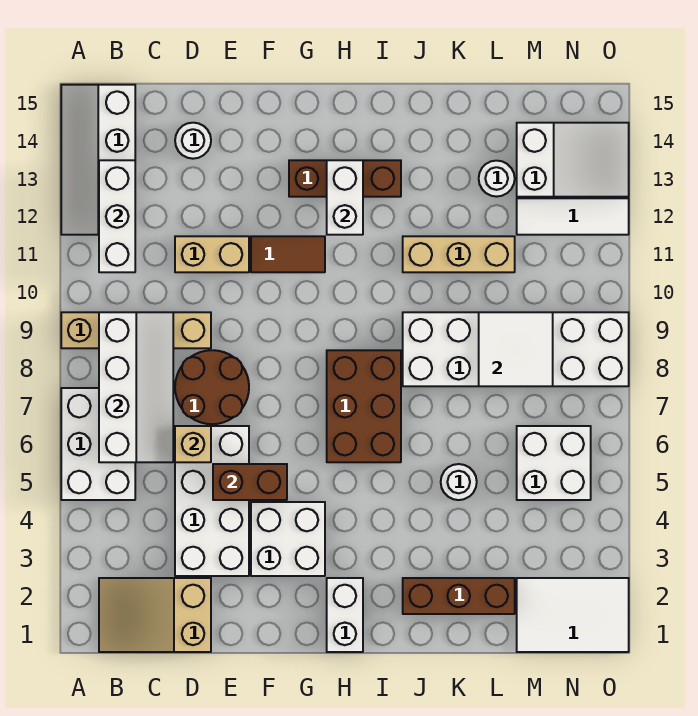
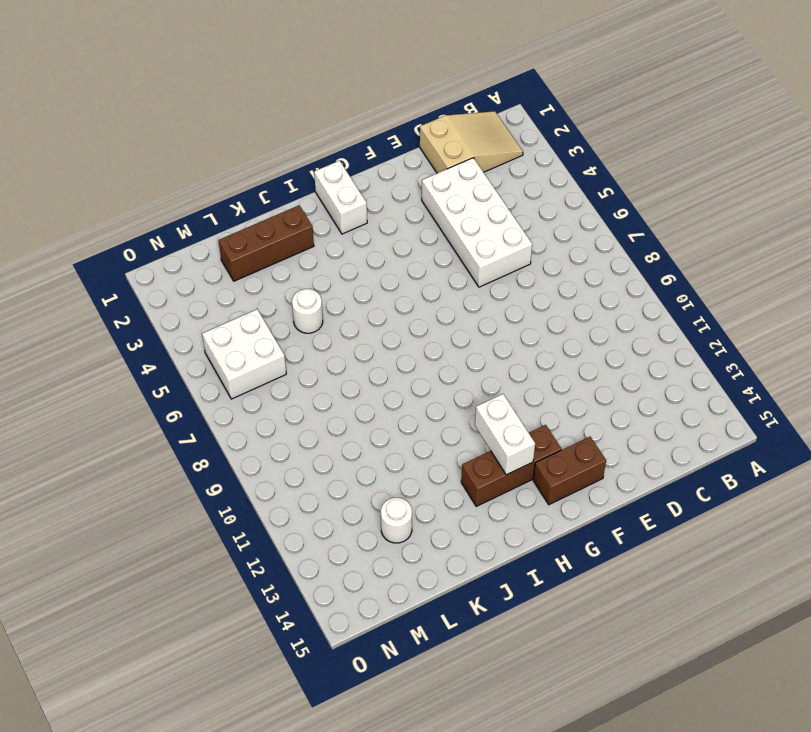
brown 1x2 brick [533,437,606,505] -> brown 1x2 brick moved to [213,464,287,500]
none -> white 2x3 brick [61,388,135,500]
none -> tan 1x4 brick [61,312,211,348]
none -> white 2x4 slope [61,85,135,235]

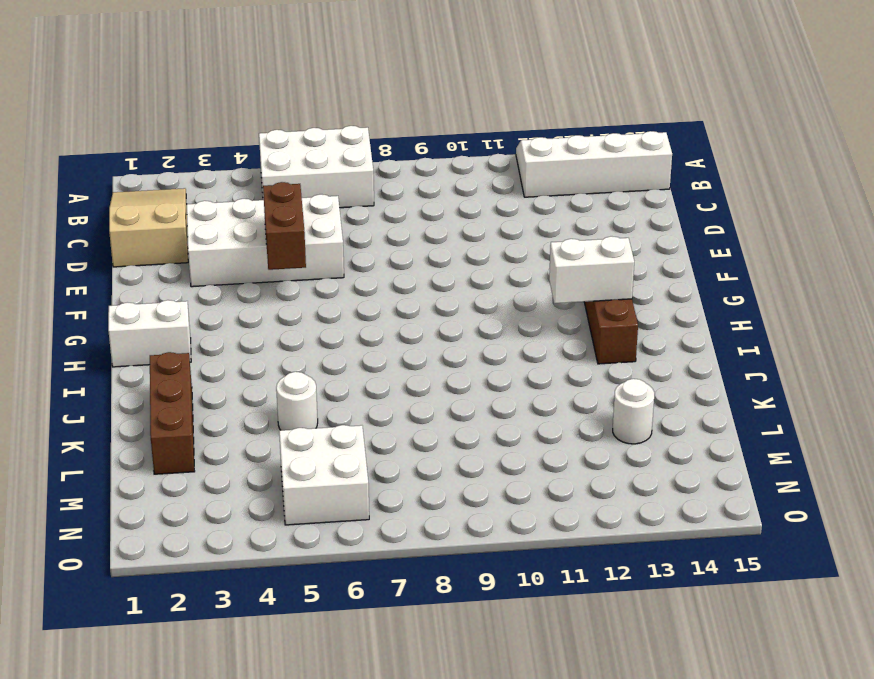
none -> tan 1x4 brick [61,312,211,348]
none -> brown 2x2 round brick [175,350,249,424]
none -> tan 1x2 brick [175,236,249,272]

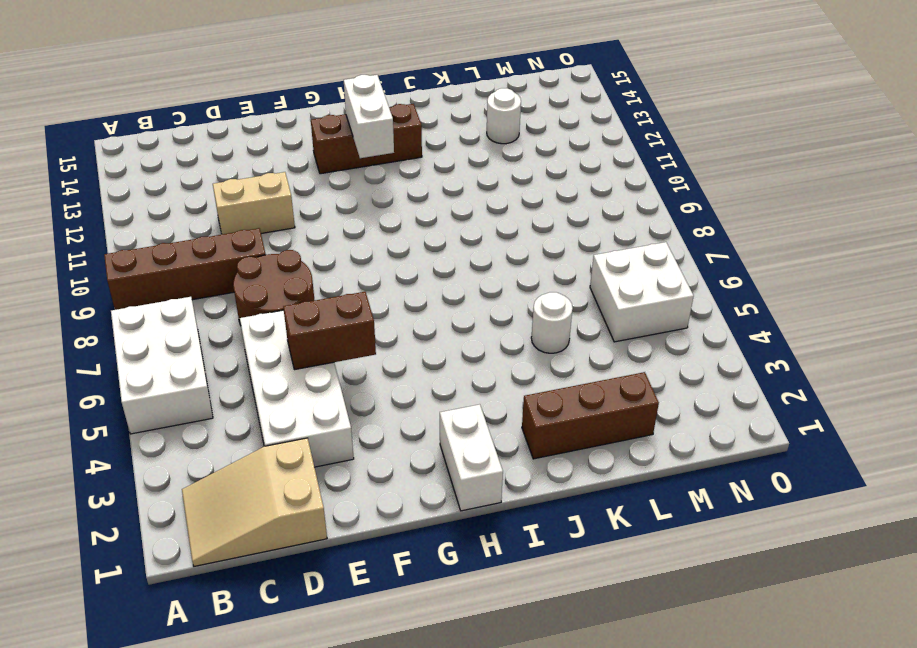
brown 1x4 brick [104,228,266,310] -> tan 1x4 brick [61,312,211,348]
none -> white 2x4 slope [61,85,135,235]
none -> white 1x1 round brick [175,123,211,159]
none -> white 2x2 brick [251,502,325,576]

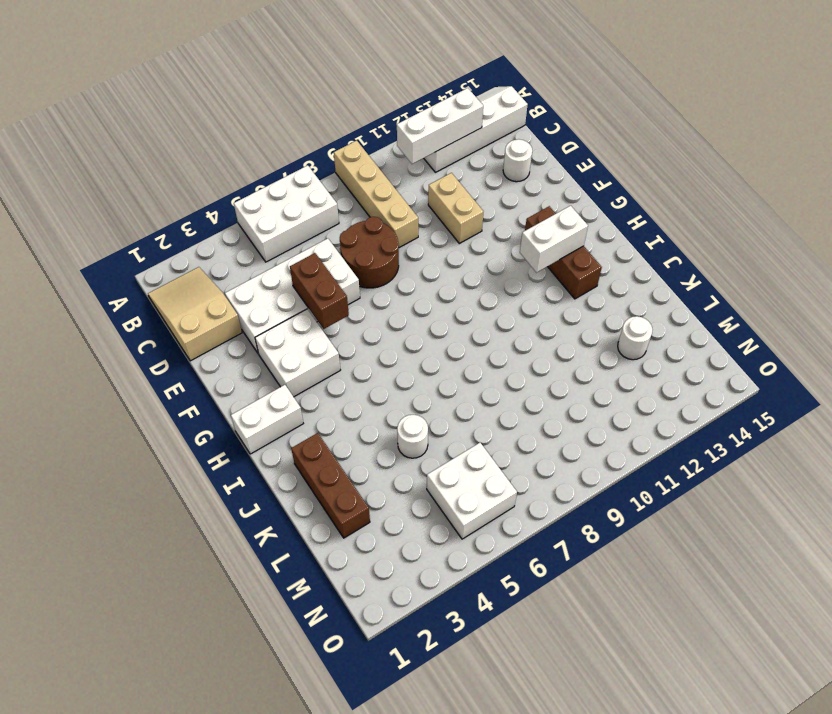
none -> brown 1x2 tile [251,236,325,272]
none -> brown 2x3 brick [327,350,401,462]
none -> white 2x6 brick [403,312,629,386]

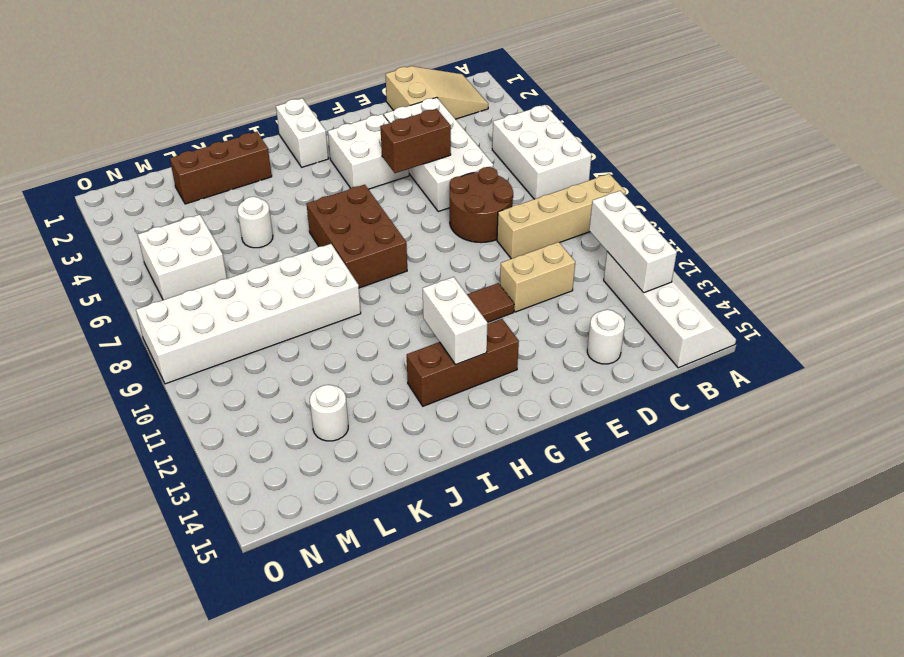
none -> tan 1x3 brick [403,236,515,272]
none -> white 2x3 tile [517,578,629,652]
none -> white 1x3 tile [517,198,629,235]

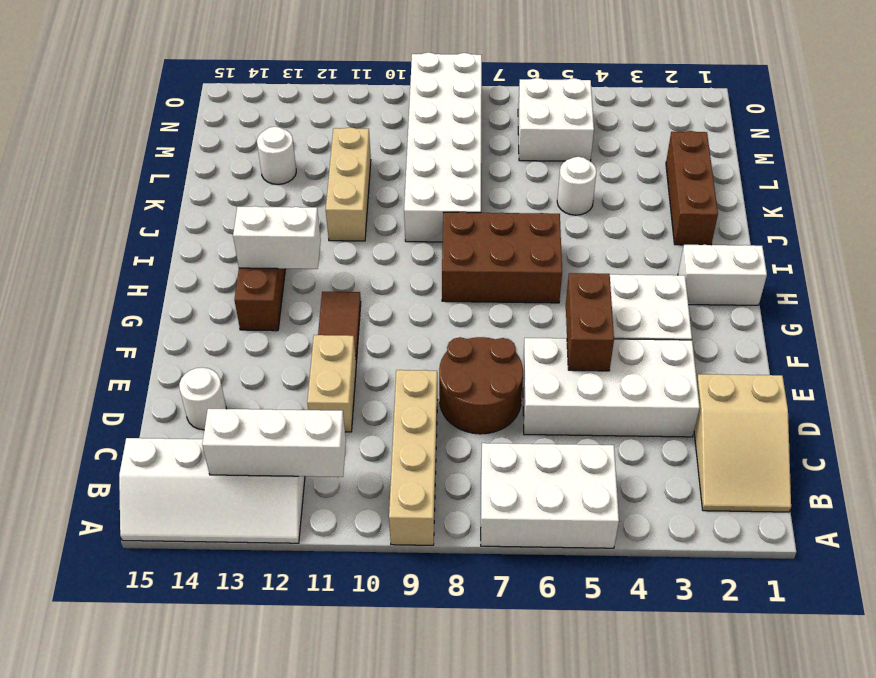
none -> white 2x3 tile [517,578,629,652]
none -> white 1x3 tile [517,198,629,235]
none -> white 2x3 slope [517,123,629,197]

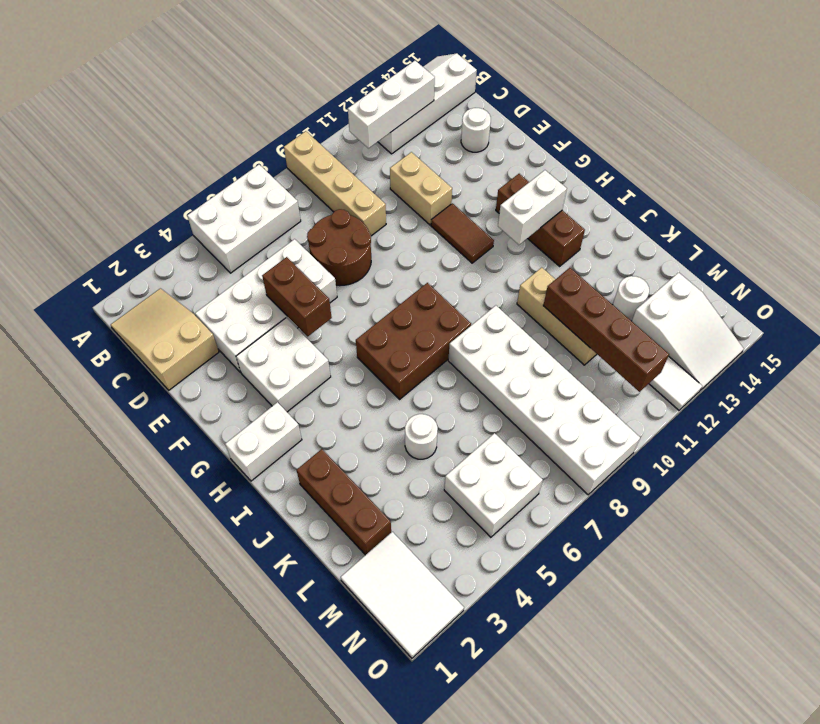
brown 1x4 brick [543,268,669,392] -> none
none -> white 2x4 slope [99,312,173,462]
none -> tan 1x1 brick [175,426,211,462]
none -> white 2x2 tile [479,312,553,386]

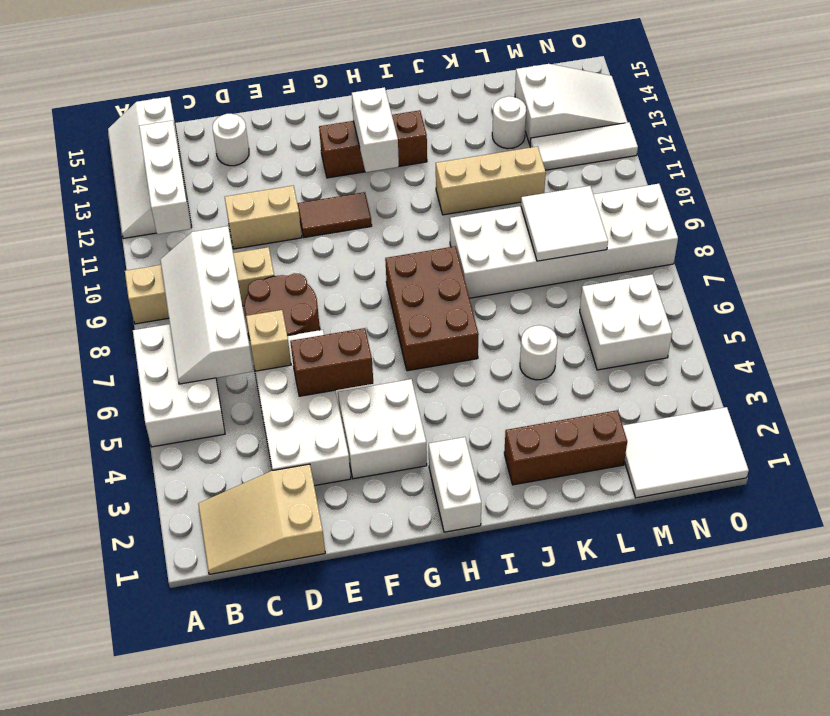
white 2x4 slope [160,226,253,384] -> white 2x4 slope turned to [99,312,173,462]

